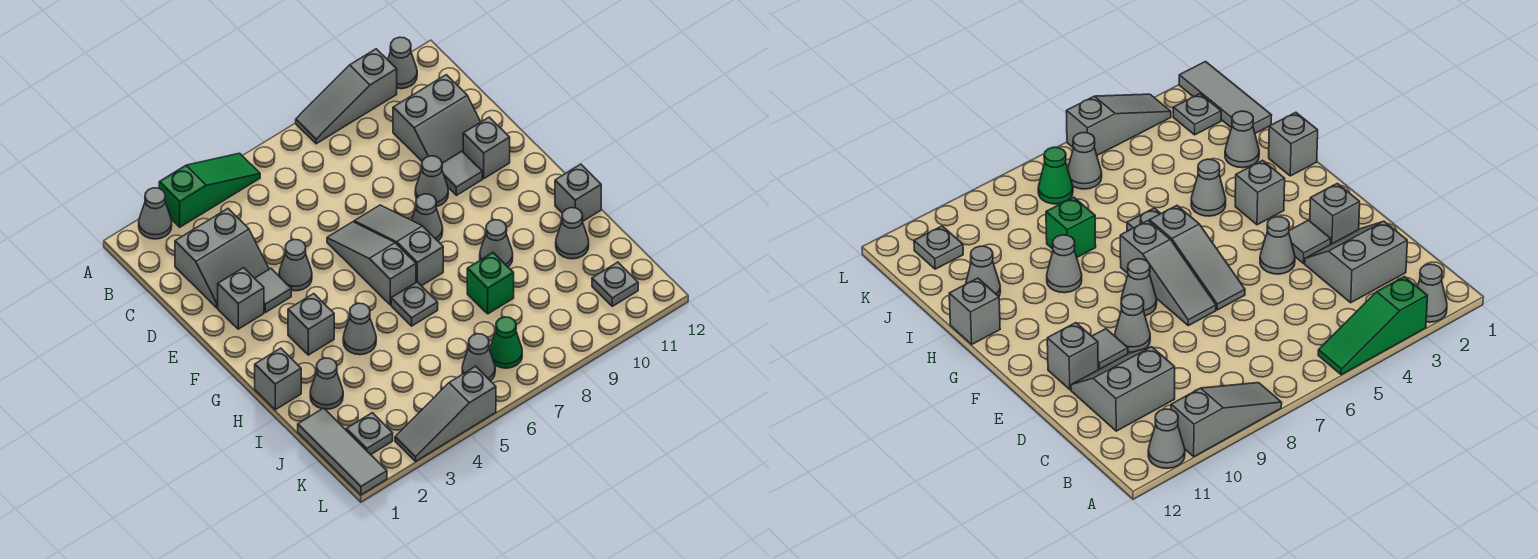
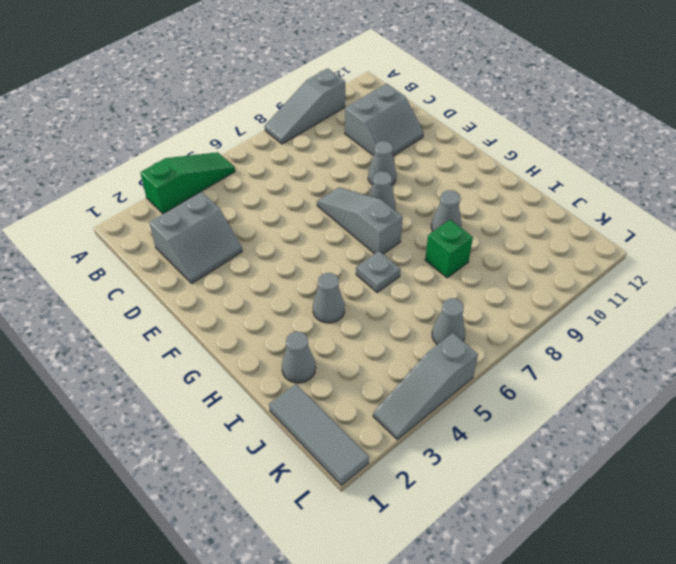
none -> grey 1x1 cone [139,188,172,239]
none -> grey 1x1 cone [388,37,417,89]
none -> grey 1x1 brick [218,268,264,329]
none -> grey 1x1 tile [255,268,291,313]

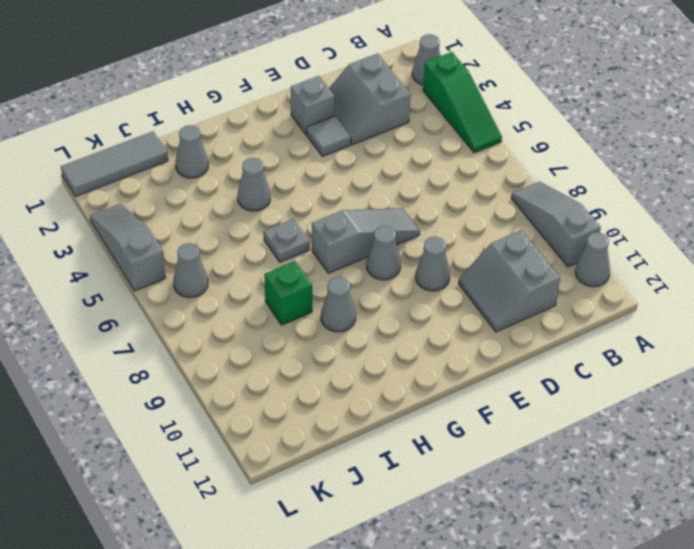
none -> grey 1x1 cone [279,240,312,291]
none -> grey 1x3 slope [327,222,416,305]
none -> grey 1x1 tile [442,151,482,195]
none -> grey 1x1 brick [463,117,510,179]

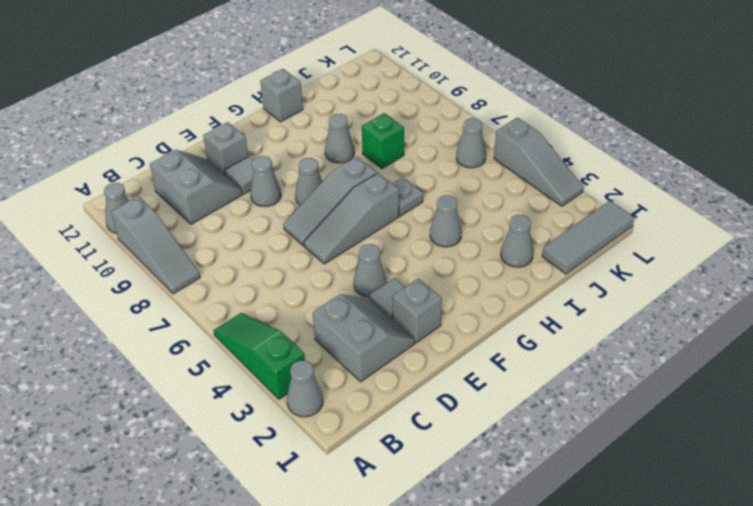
none -> grey 1x1 brick [288,294,334,355]
none -> grey 1x1 brick [255,348,301,410]
none -> grey 1x1 cone [556,208,589,259]
none -> grey 1x1 plate [346,413,393,455]

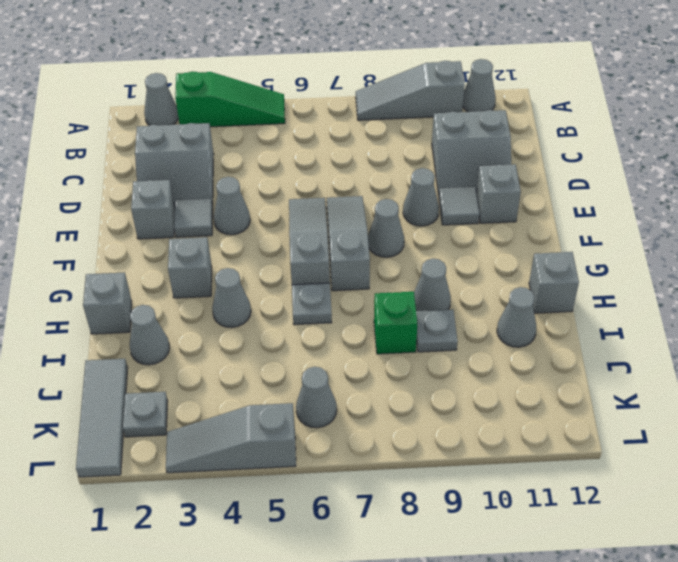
grey 1x1 plate [416,309,458,352] -> grey 1x1 plate moved to [592,262,638,306]
none -> green 1x1 cone [490,317,522,368]

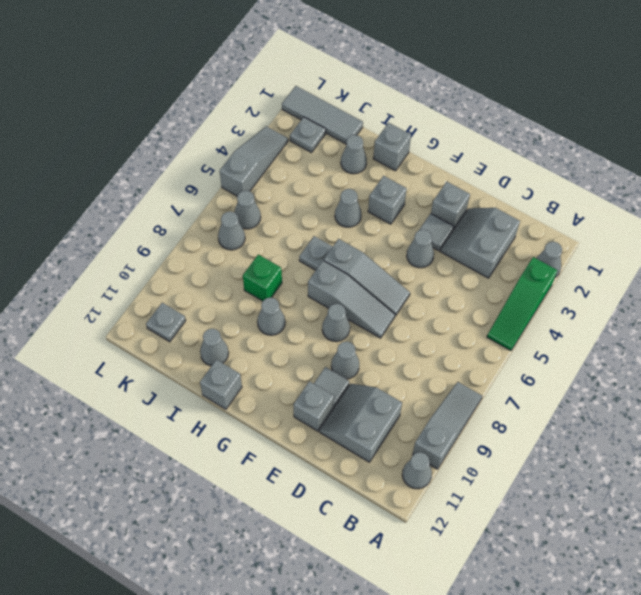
grey 1x1 cone [218,211,245,250] -> green 1x1 cone [490,317,522,368]

